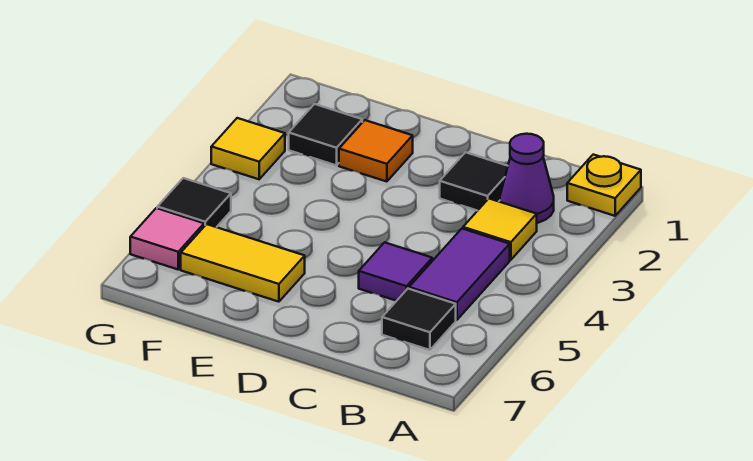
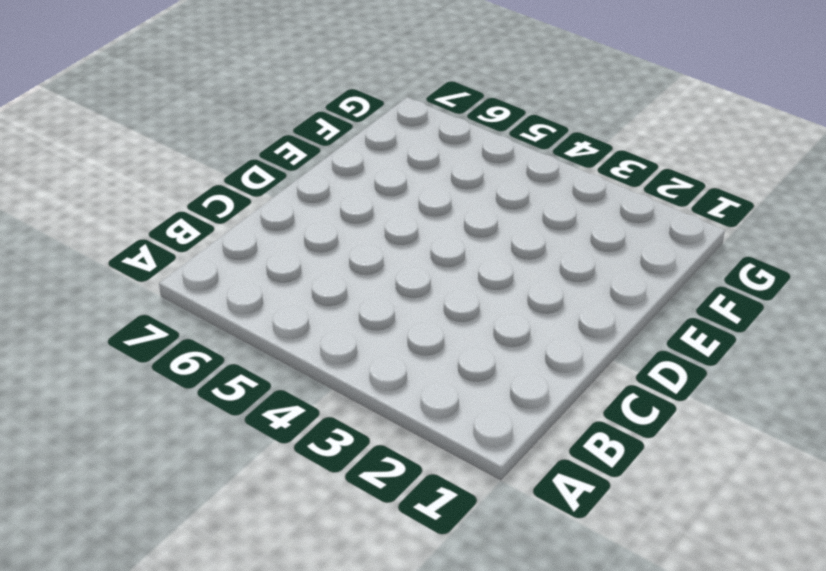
none -> yellow 1x1 plate [567,155,641,216]
none -> purple 1x1 cone [500,134,554,223]
none -> yellow 1x1 tile [463,199,537,260]

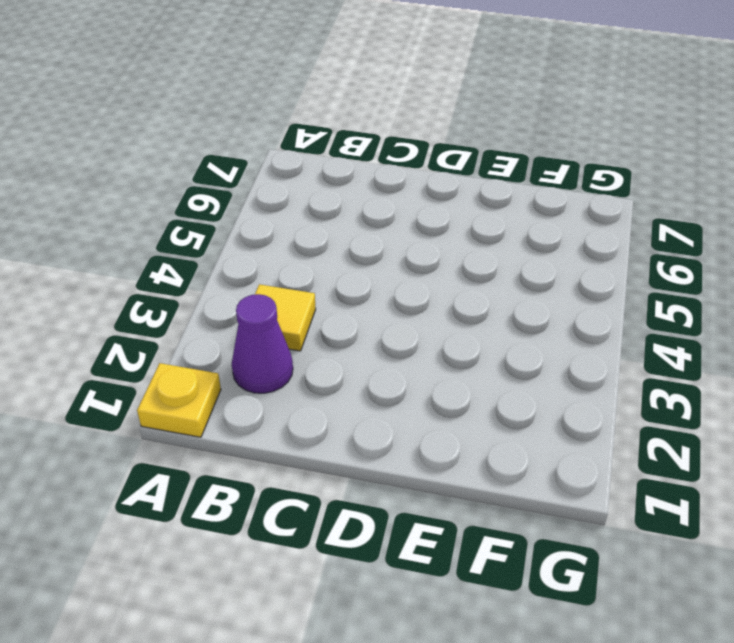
none -> purple 1x2 tile [409,229,510,320]
none -> black 1x1 tile [382,289,456,350]
none -> black 1x1 tile [440,152,508,211]

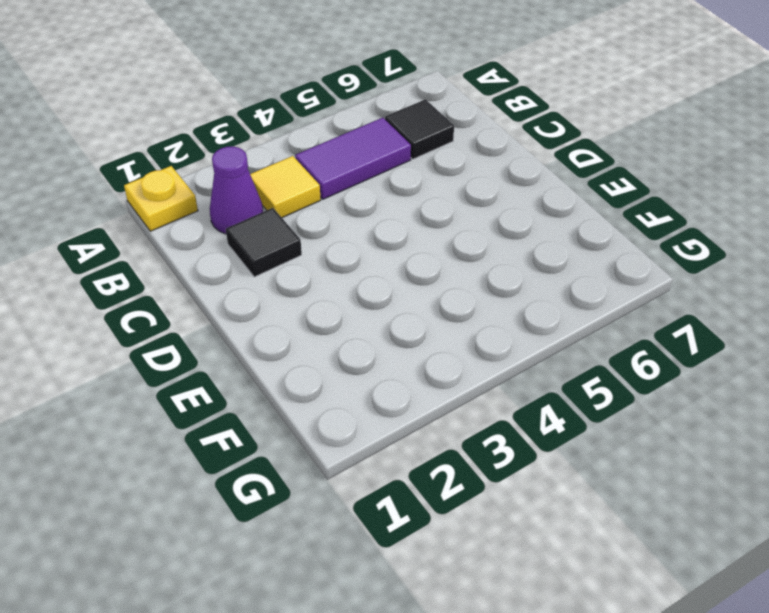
none -> purple 1x1 tile [359,242,432,301]
none -> orange 1x1 tile [339,120,413,182]
none -> yellow 1x2 tile [181,224,305,302]

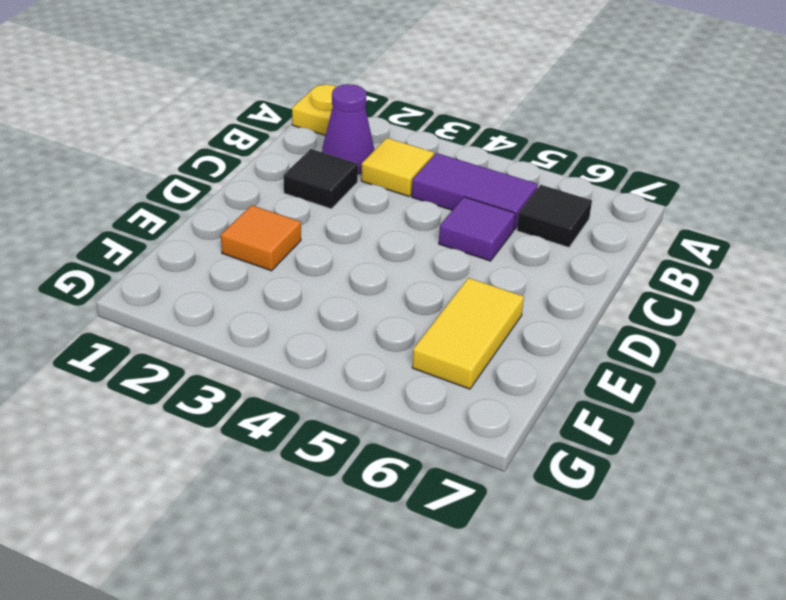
none -> black 1x1 tile [289,104,362,165]
none -> yellow 1x1 tile [211,118,285,179]
none -> black 1x1 tile [157,178,231,227]

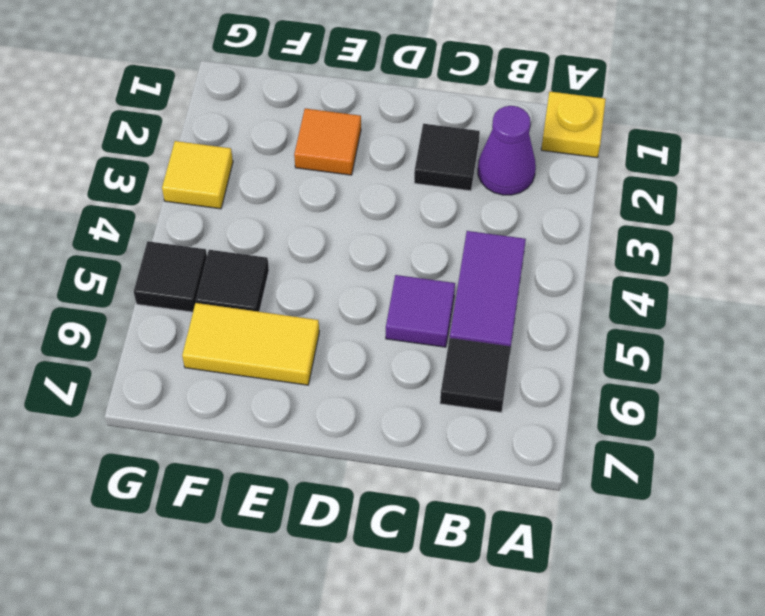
black 1x1 tile [196,250,269,312] -> black 1x1 tile moved to [289,104,362,165]
none -> yellow 1x1 tile [463,199,537,260]
none -> pink 1x1 tile [130,208,204,269]

